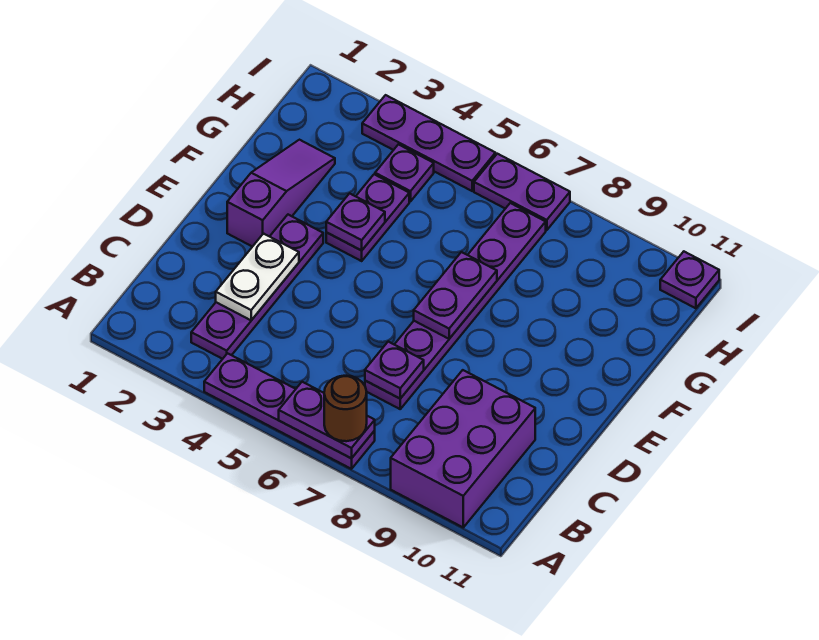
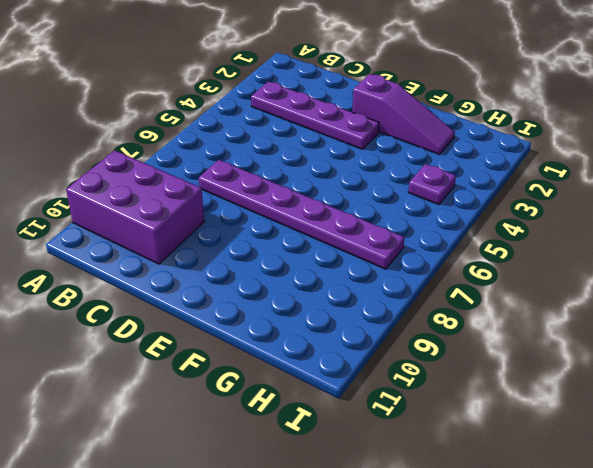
none -> purple 1x4 plate [204,353,375,469]
none -> purple 1x2 plate [326,174,409,261]
none -> purple 1x3 plate [362,95,496,191]

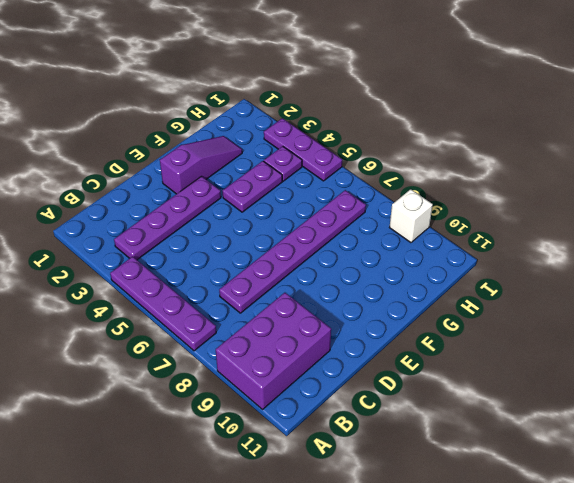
white 1x1 brick [390,189,433,243] -> none
none -> purple 1x2 plate [474,154,570,230]
none -> purple 1x1 plate [660,252,719,308]
none -> purple 1x2 plate [279,382,375,458]

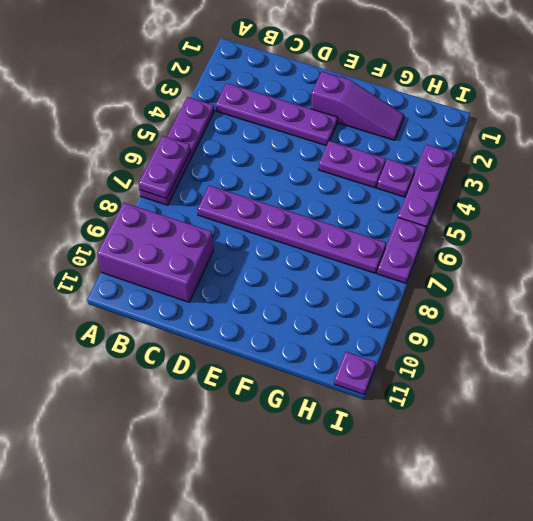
none -> white 1x2 plate [216,234,299,320]
none -> purple 1x1 plate [365,342,424,399]
none -> purple 1x2 plate [414,252,497,339]

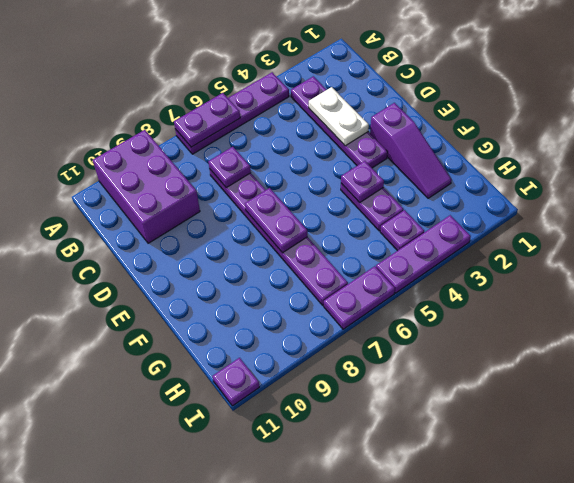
none -> brown 1x1 round brick [324,376,367,441]

